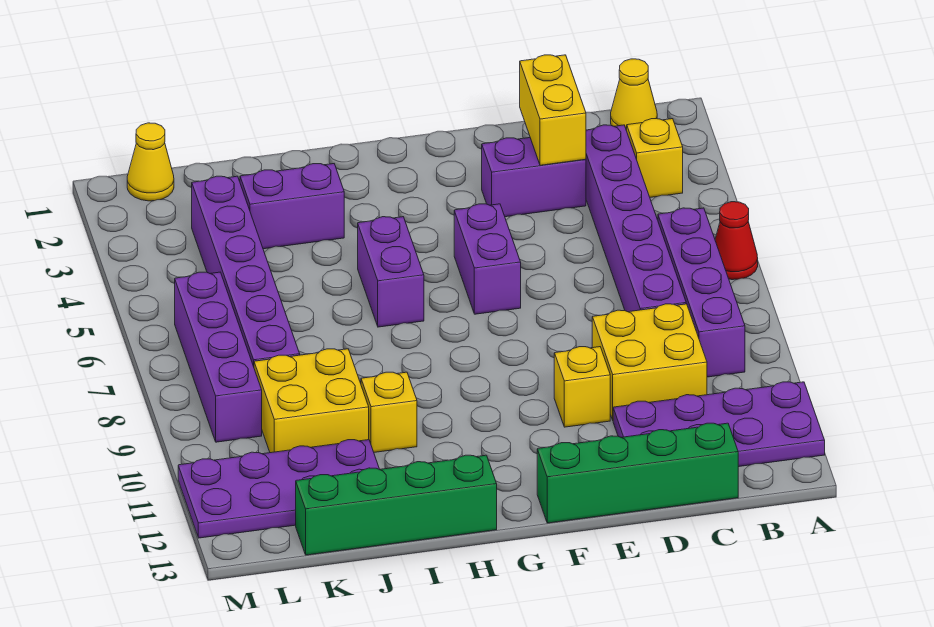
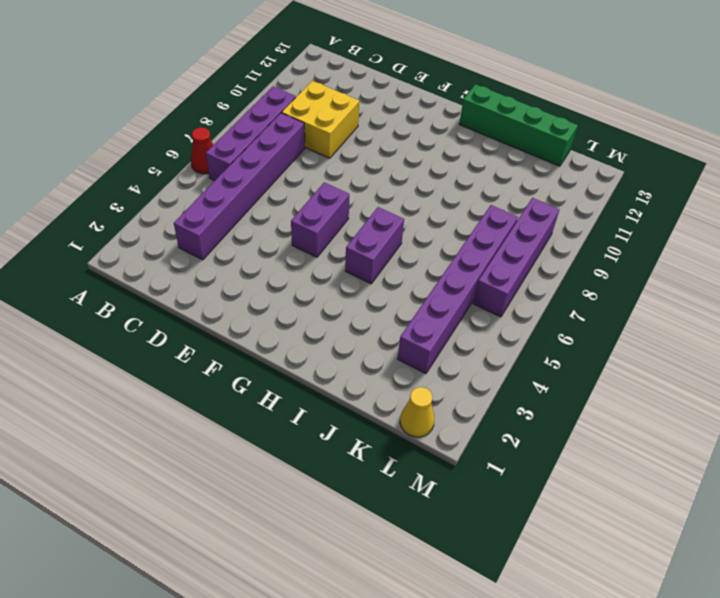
none -> purple 2x4 plate [613,382,825,467]
none -> yellow 1x1 cone [611,59,657,131]
none -> yellow 1x1 brick [627,119,683,197]

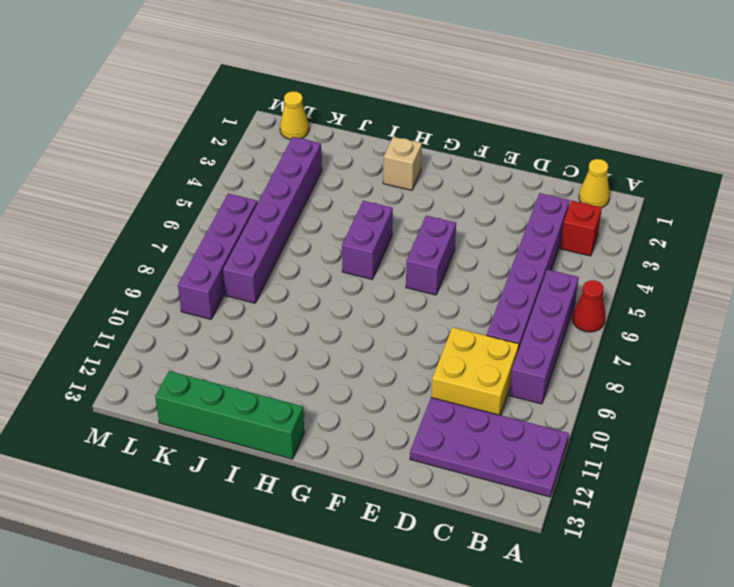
red 1x1 brick [560,201,602,256] -> yellow 1x1 brick [627,119,683,197]
tan 1x1 brick [383,137,422,190] -> none
none -> green 1x4 brick [537,423,738,523]
none -> purple 1x2 brick [482,138,586,217]
none -> yellow 1x1 brick [554,347,610,427]

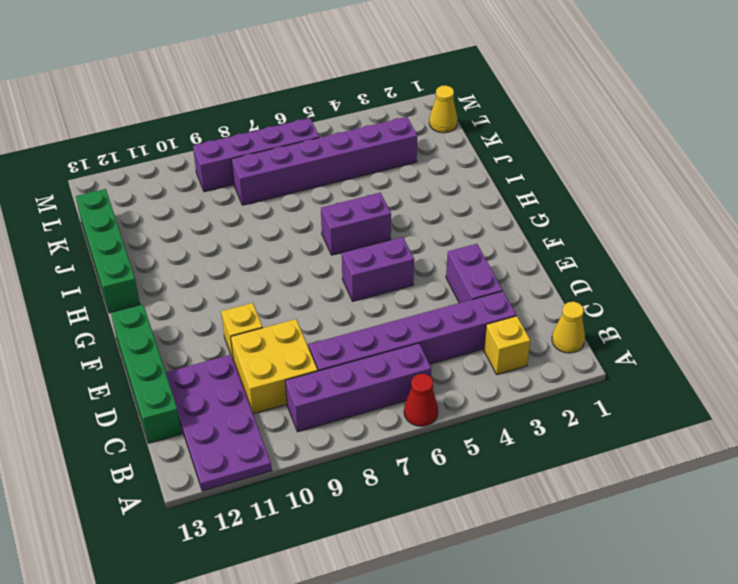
none -> purple 1x2 brick [240,164,344,249]
none -> yellow 1x1 brick [361,372,417,452]
none -> yellow 2x2 brick [254,349,369,453]

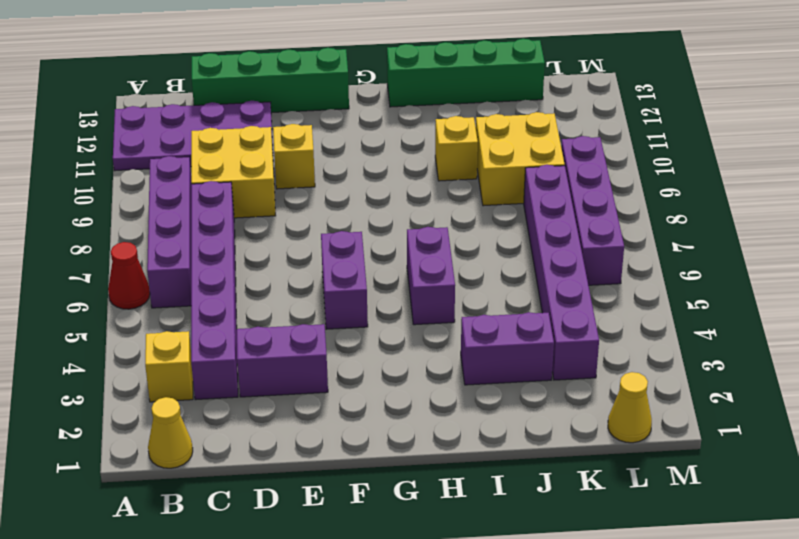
none -> purple 2x4 plate [178,440,379,538]
none -> yellow 1x2 brick [520,55,586,165]

